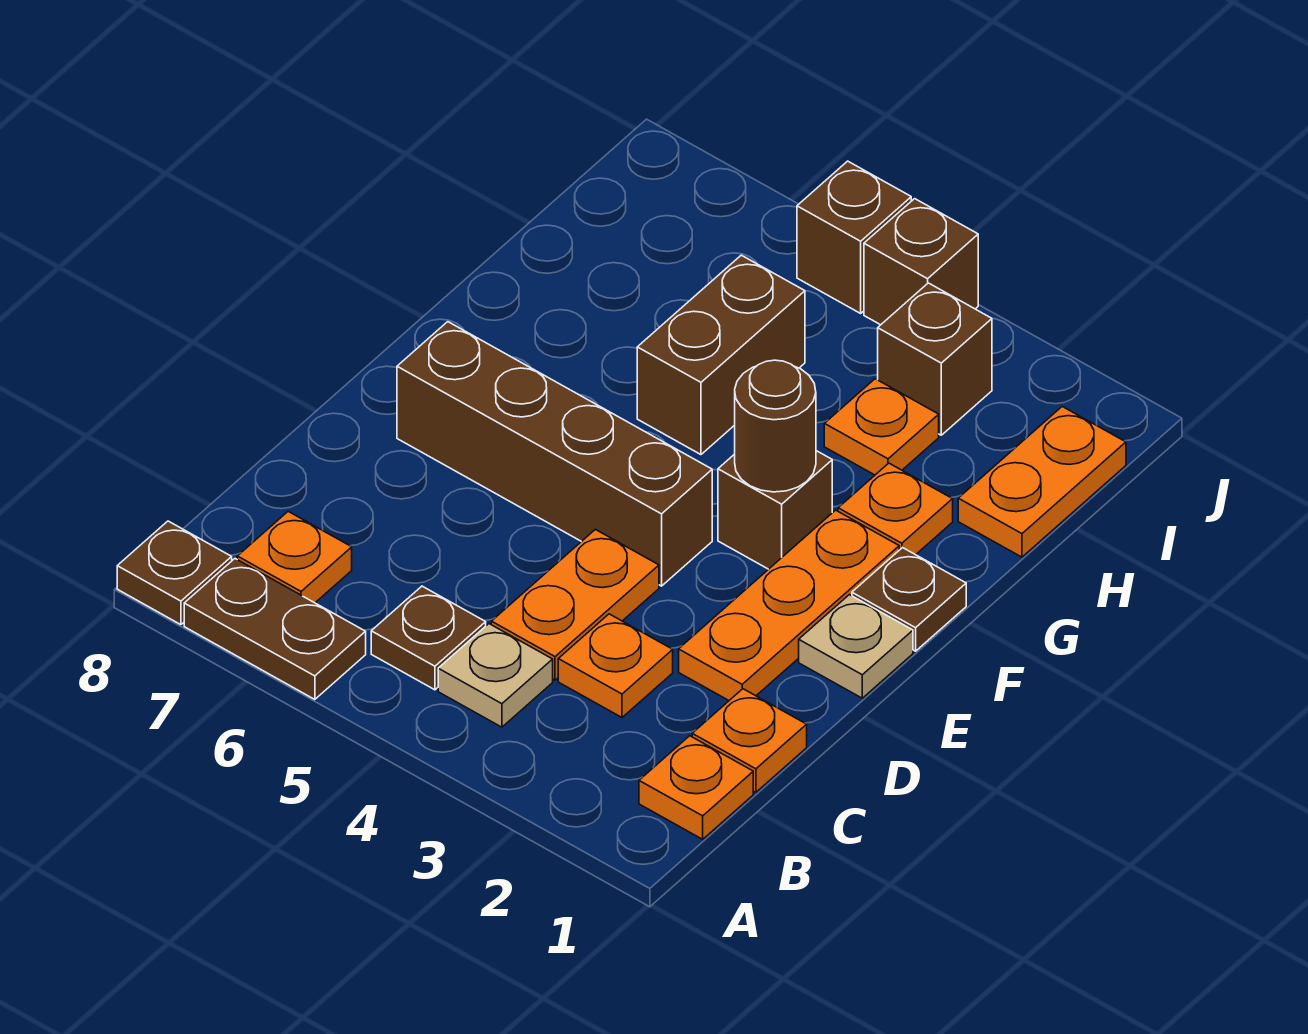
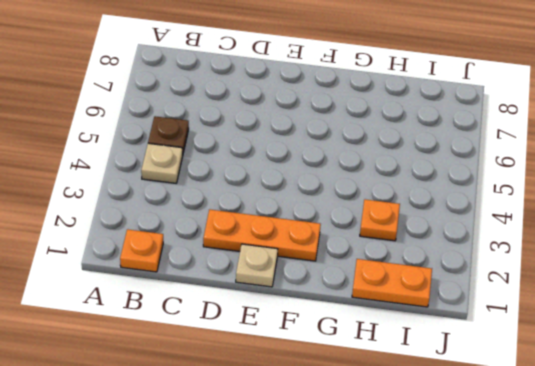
none -> brown 1x2 plate [184,559,366,699]
none -> brown 1x1 plate [117,521,232,625]
none -> orange 1x1 plate [237,511,352,603]

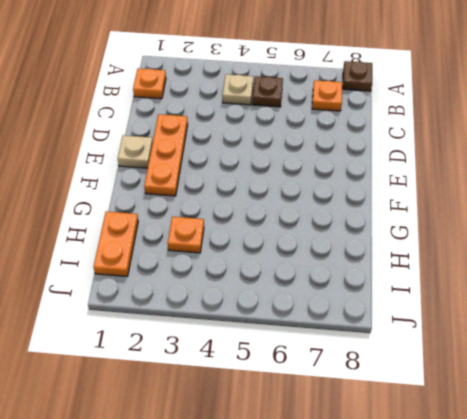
none -> brown 1x2 plate [184,559,366,699]
none -> orange 1x1 plate [692,689,807,792]
none -> orange 1x1 plate [558,614,673,717]

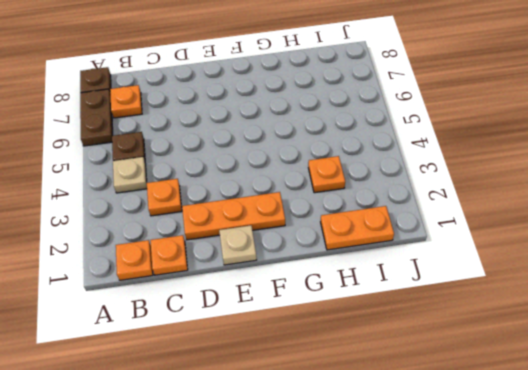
none -> orange 1x2 plate [491,529,659,680]
none -> brown 1x4 brick [397,322,712,586]
none -> brown 1x1 plate [852,548,966,651]

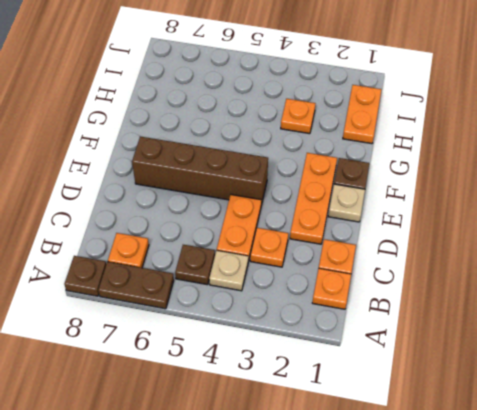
none -> brown 1x1 brick [718,451,832,569]
none -> orange 1x1 plate [838,463,953,555]
none -> brown 1x2 brick [637,255,805,455]

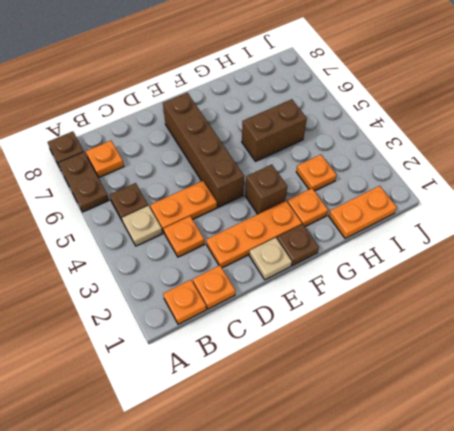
none -> brown 1x1 brick [878,283,992,435]
none -> brown 1x1 brick [864,199,978,325]
none -> brown 1x1 brick [797,161,911,313]

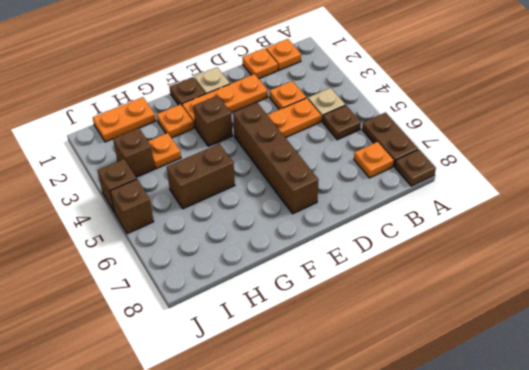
none -> brown 1x1 round brick [735,360,816,492]

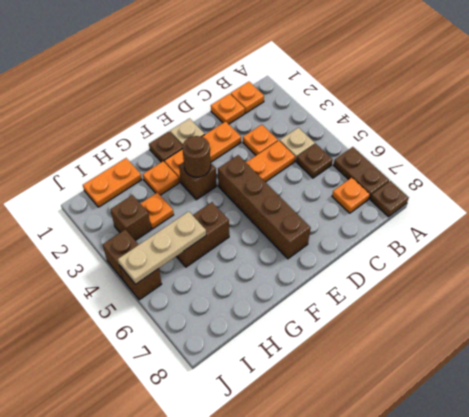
tan 1x3 plate [118,211,206,284] -> none

